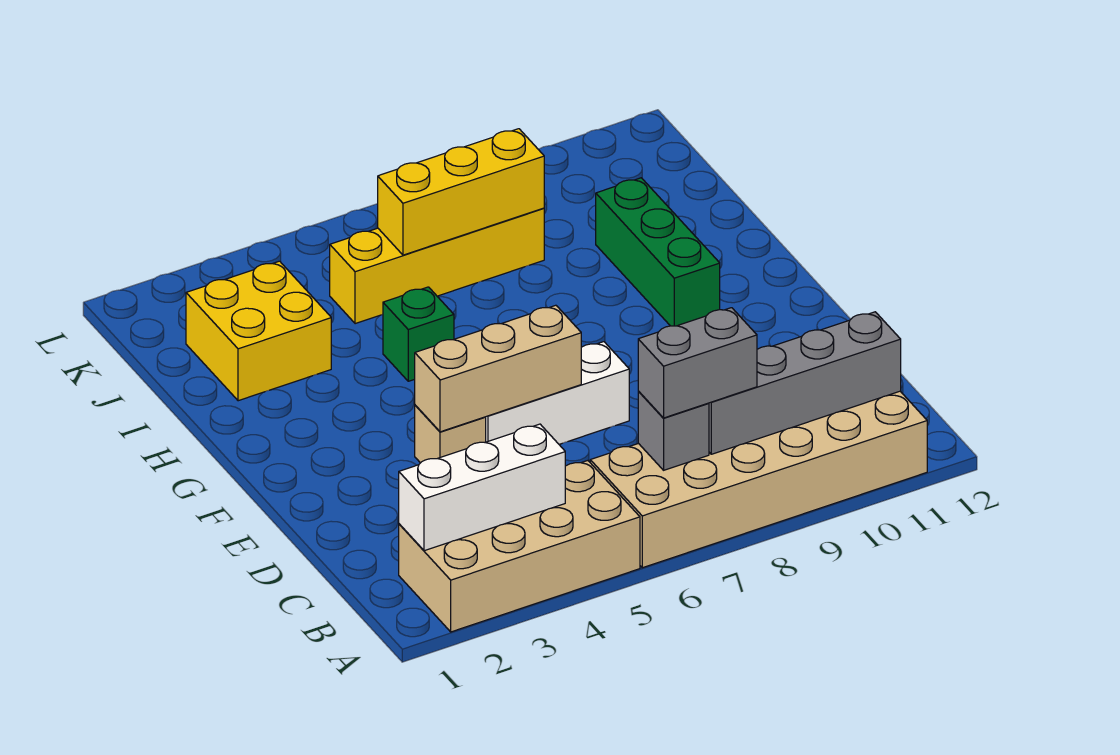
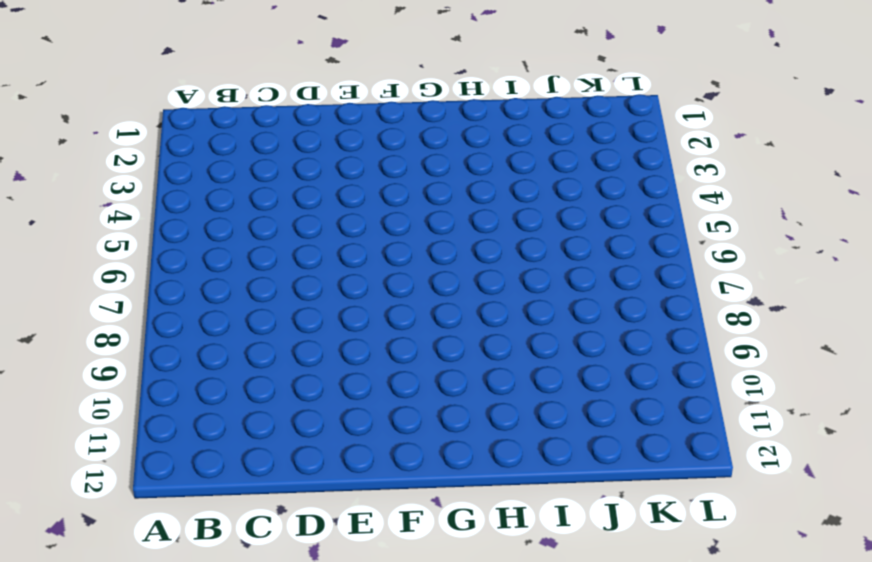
none -> tan 2x4 brick [399,461,640,632]
none -> tan 2x6 brick [590,391,927,568]
none -> tan 1x1 brick [415,405,486,463]

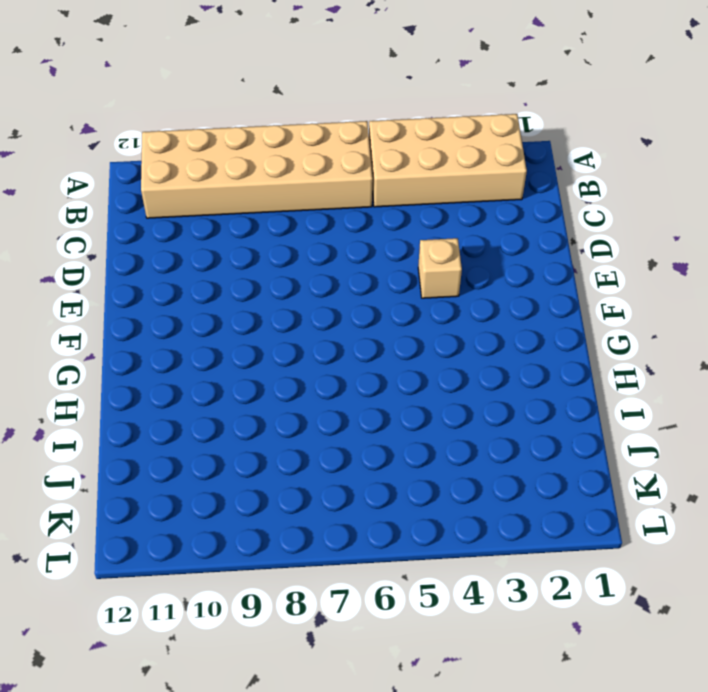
none -> white 1x3 brick [486,342,629,444]
none -> green 1x3 brick [596,178,720,326]
none -> green 1x1 brick [383,287,454,381]

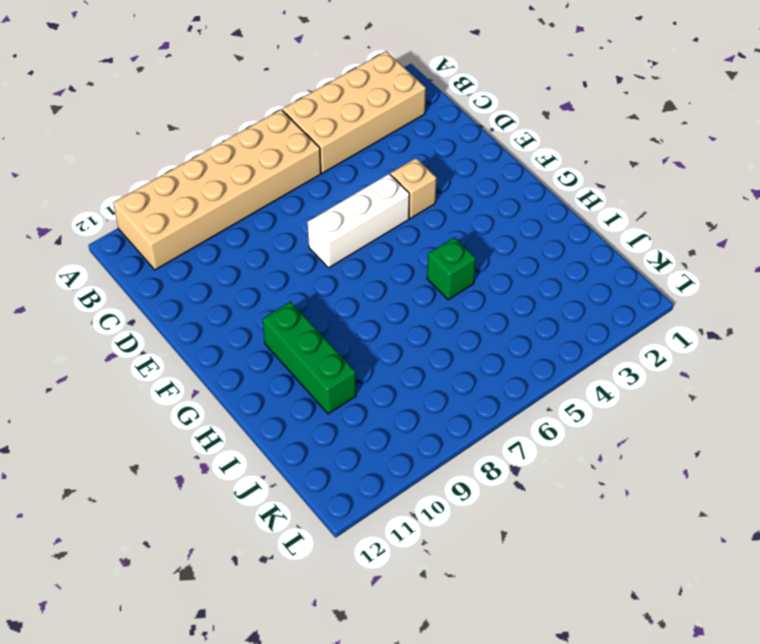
none -> yellow 2x2 brick [186,261,331,401]
none -> yellow 1x4 brick [330,208,544,324]
none -> white 1x3 brick [399,424,565,551]

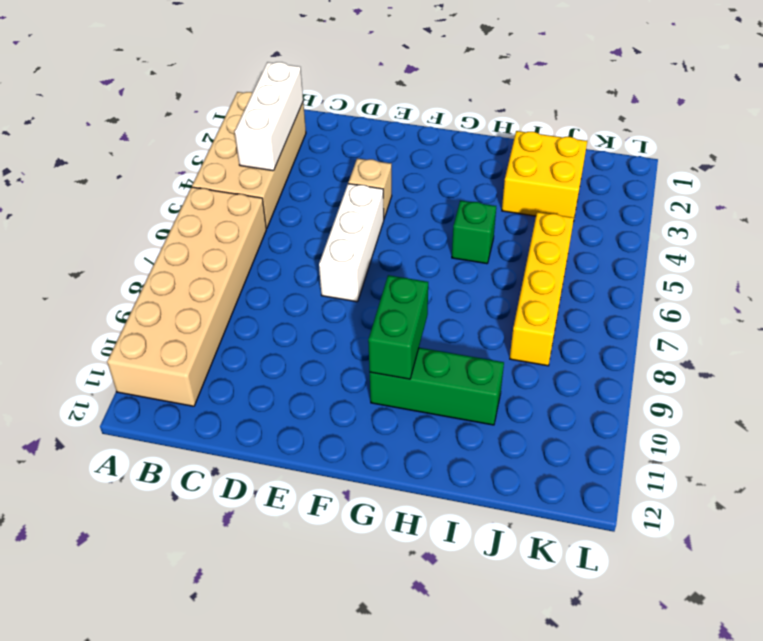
green 1x2 brick [368,275,428,379] -> none
none -> grey 1x1 brick [638,391,709,470]
none -> grey 1x4 brick [709,312,901,454]
none -> tan 1x3 brick [415,305,581,432]

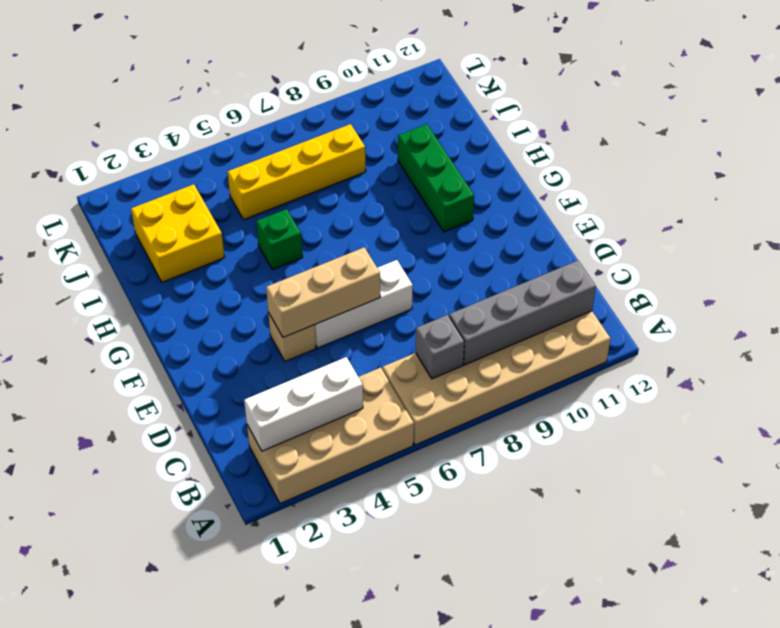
none -> yellow 1x3 brick [378,129,544,255]
none -> grey 1x2 brick [638,308,757,418]

